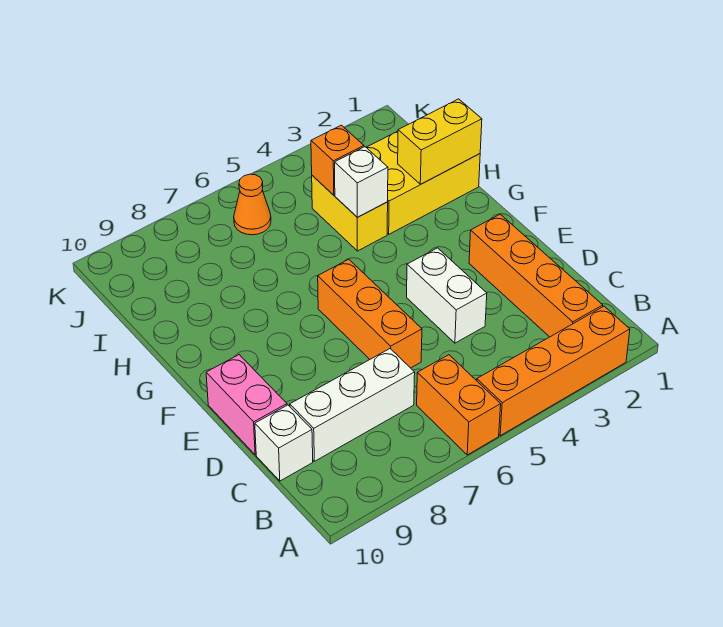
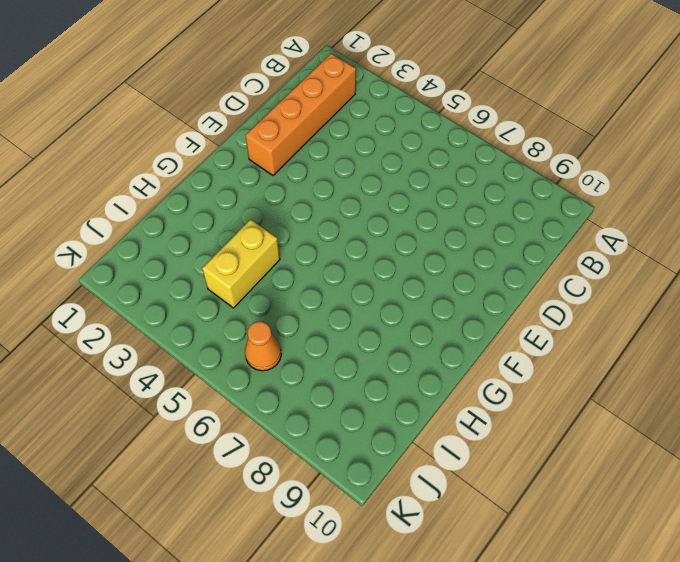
none -> orange 1x4 brick [477,306,630,436]
none -> orange 1x2 brick [417,355,501,455]
none -> white 1x3 brick [290,349,415,461]

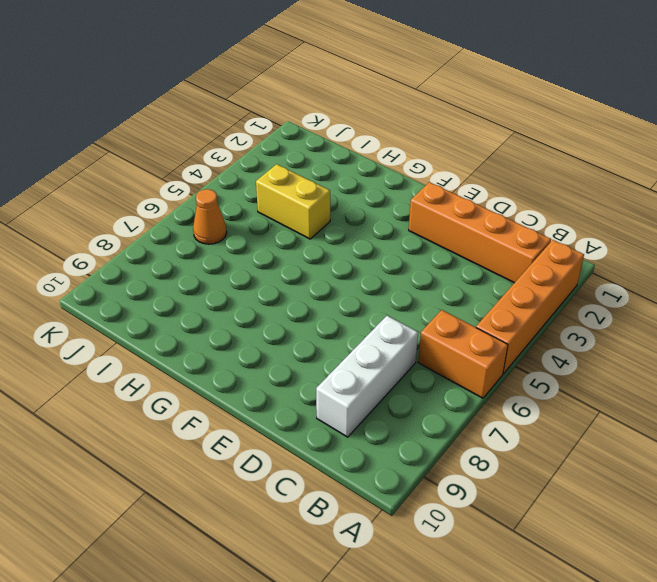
none -> white 1x1 brick [255,405,313,481]
none -> white 1x2 brick [407,248,487,343]
none -> orange 1x3 brick [318,259,422,368]

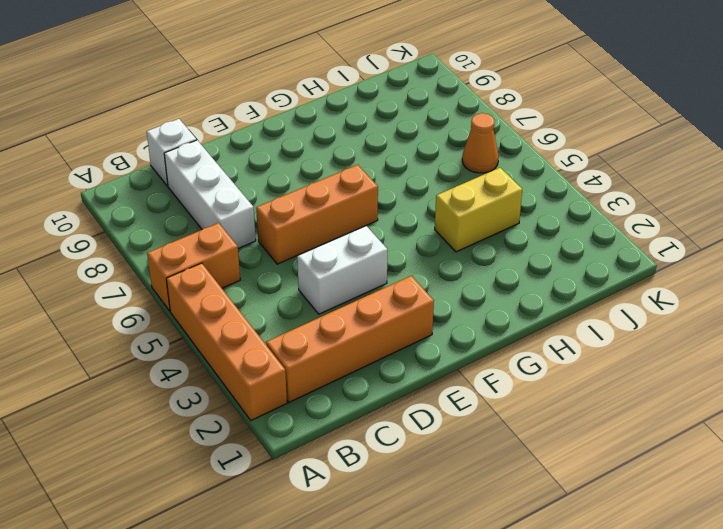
none -> pink 1x2 brick [206,355,287,455]
none -> yellow 2x3 brick [366,131,480,234]
none -> yellow 1x2 brick [398,99,482,184]

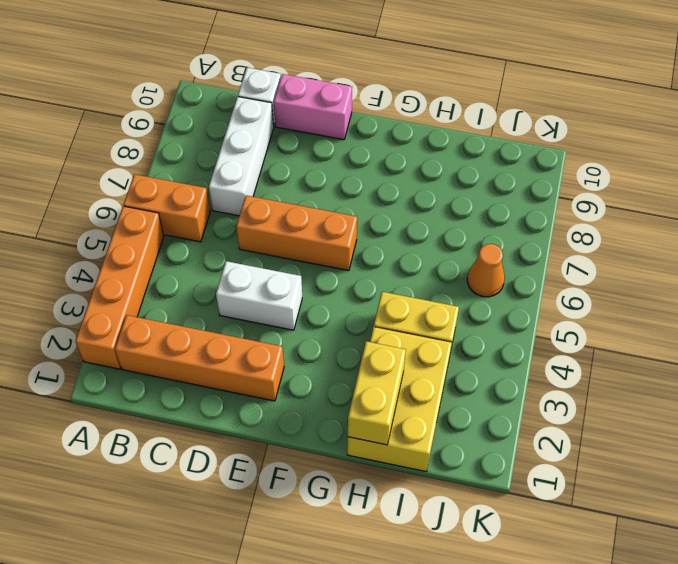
none -> white 1x1 brick [335,147,388,217]
none -> orange 1x1 brick [311,125,364,195]

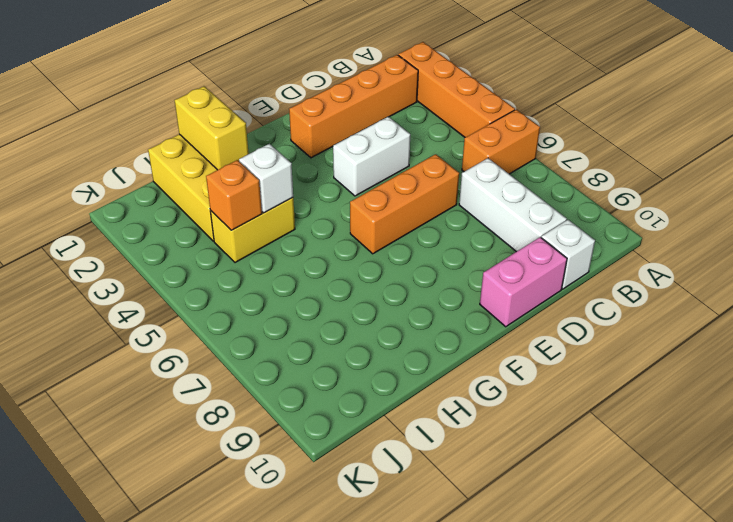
none -> orange 1x1 cone [234,174,271,235]

